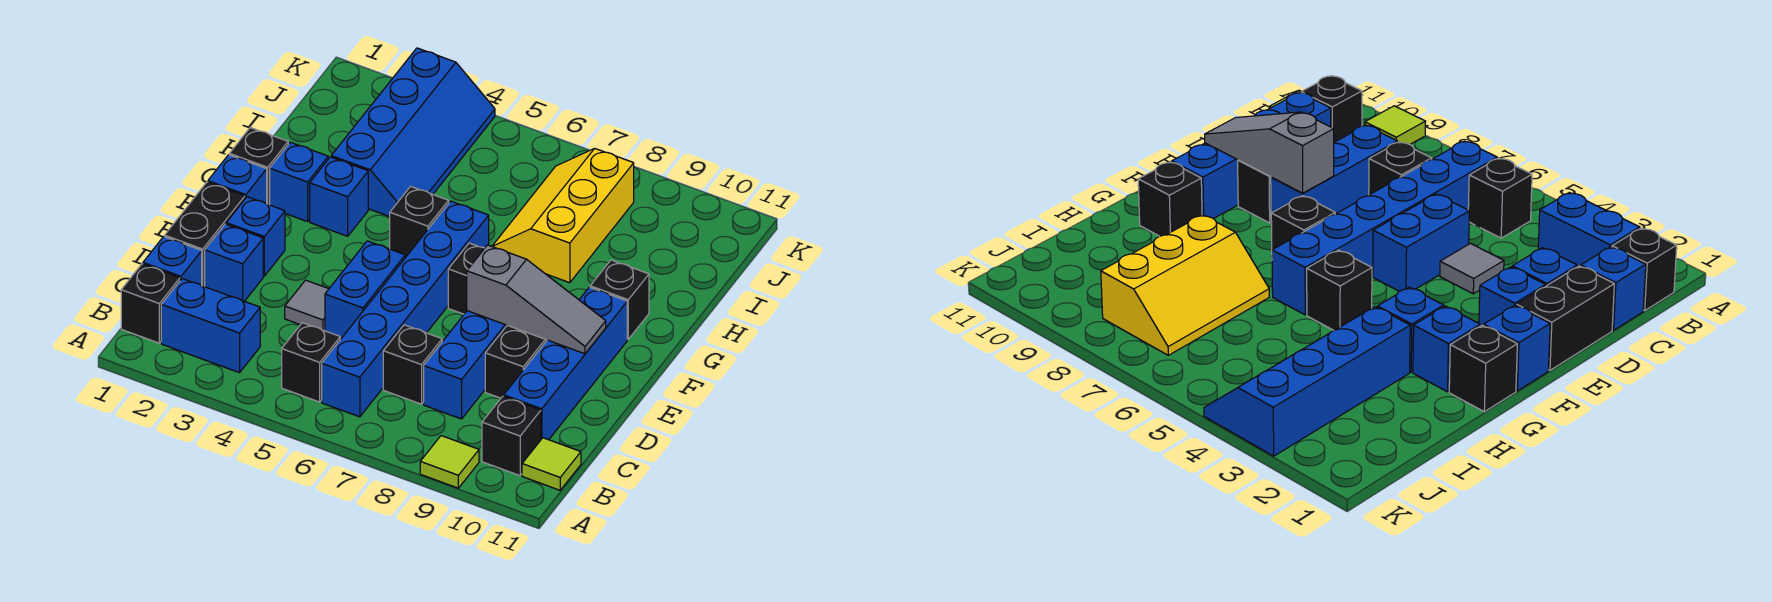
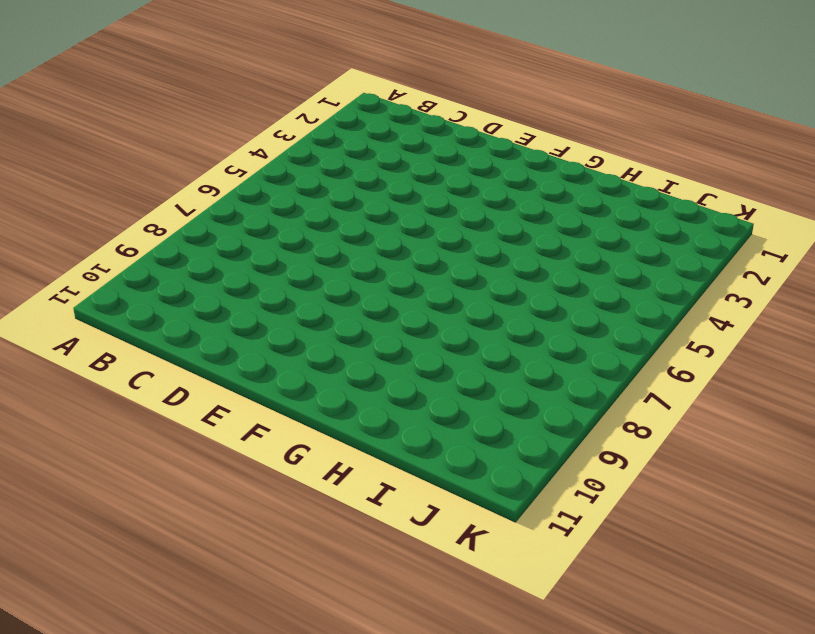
none -> lime 1x1 tile [420,436,479,488]
none -> black 1x1 brick [121,264,180,343]
none -> blue 1x2 brick [161,279,260,373]

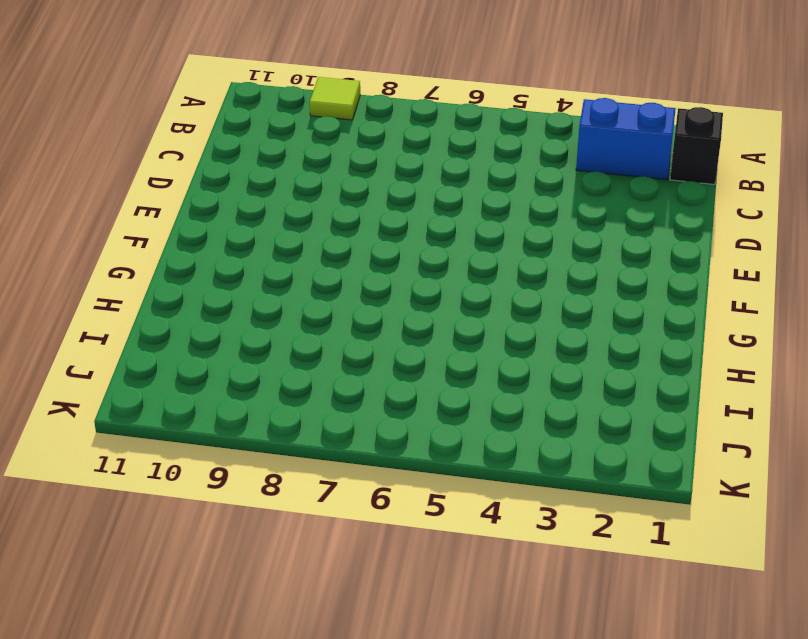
none -> black 1x1 brick [282,323,340,402]
none -> blue 1x6 brick [322,201,489,417]
none -> black 1x1 brick [482,396,541,476]

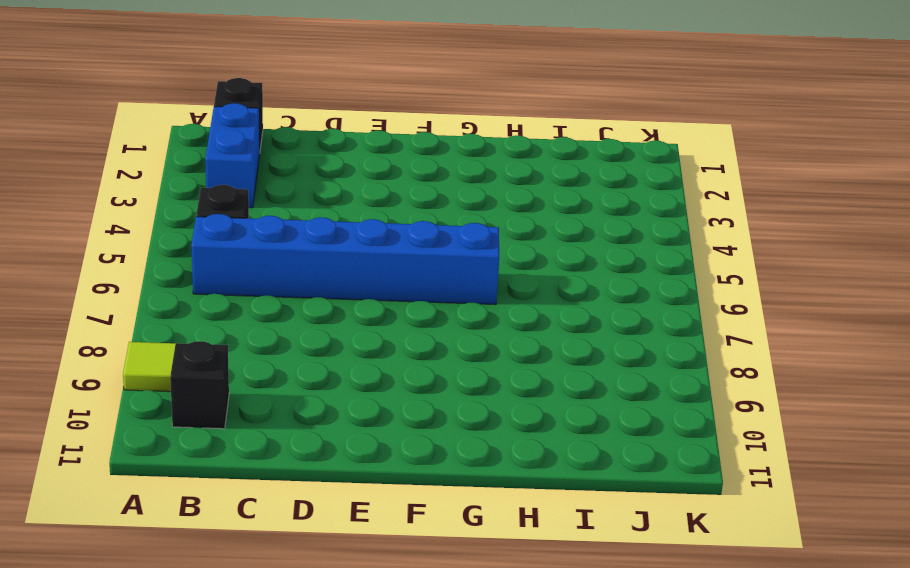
none -> lime 1x1 tile [522,438,581,490]
none -> blue 1x1 brick [143,237,202,286]
none -> black 1x1 brick [383,325,442,404]

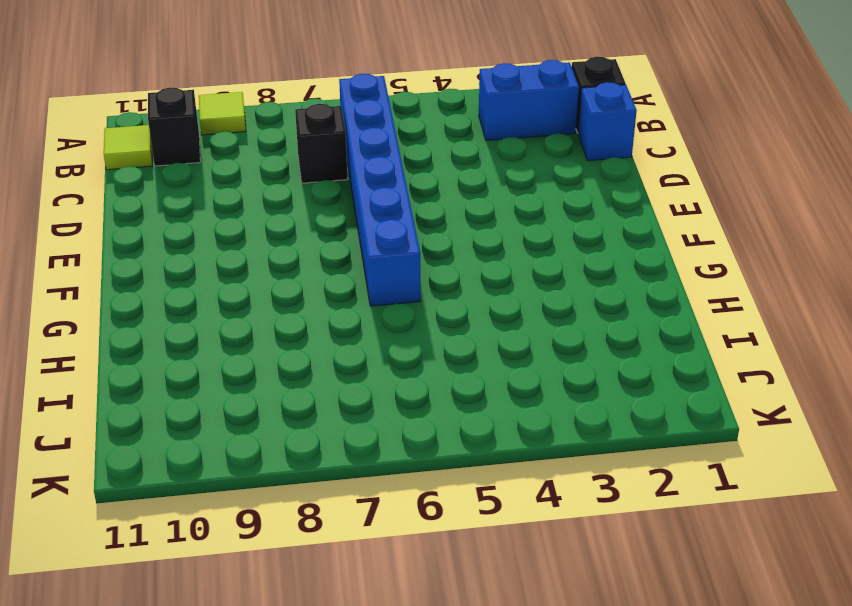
none -> black 1x1 brick [282,323,340,402]
none -> blue 1x3 brick [424,311,507,419]
none -> blue 1x4 brick [504,287,627,440]

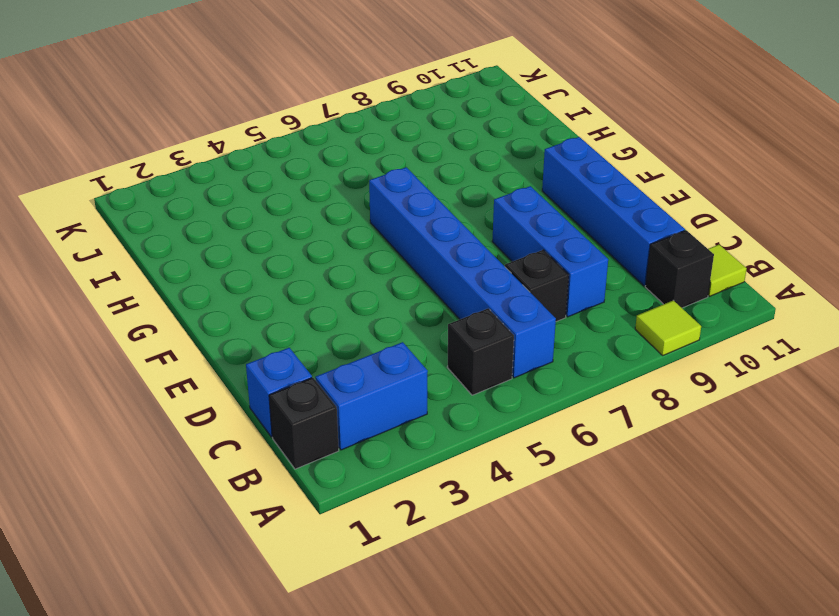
none -> black 1x2 brick [165,182,245,287]
none -> blue 1x1 brick [205,224,263,301]
none -> grey 1x1 tile [285,280,329,331]

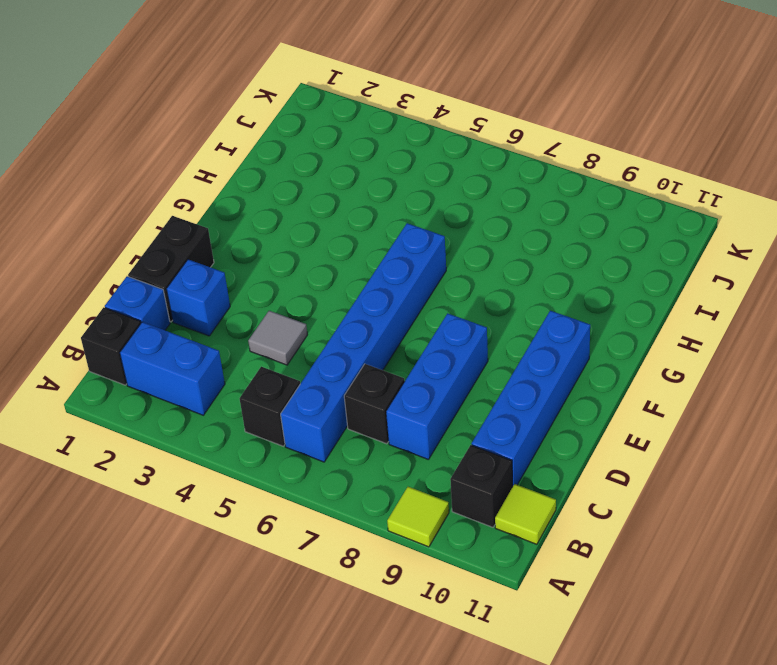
none -> blue 1x2 brick [325,241,405,339]
none -> black 1x2 brick [485,325,547,398]
none -> blue 1x1 brick [226,197,285,276]

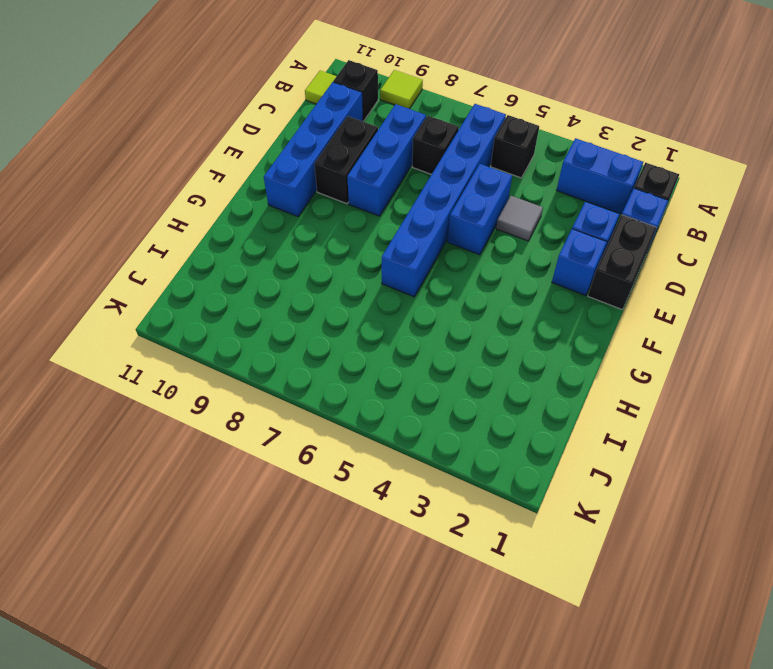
none -> blue 1x1 brick [208,155,267,204]
none -> black 1x1 brick [448,243,485,314]
none -> black 1x1 brick [229,128,288,205]

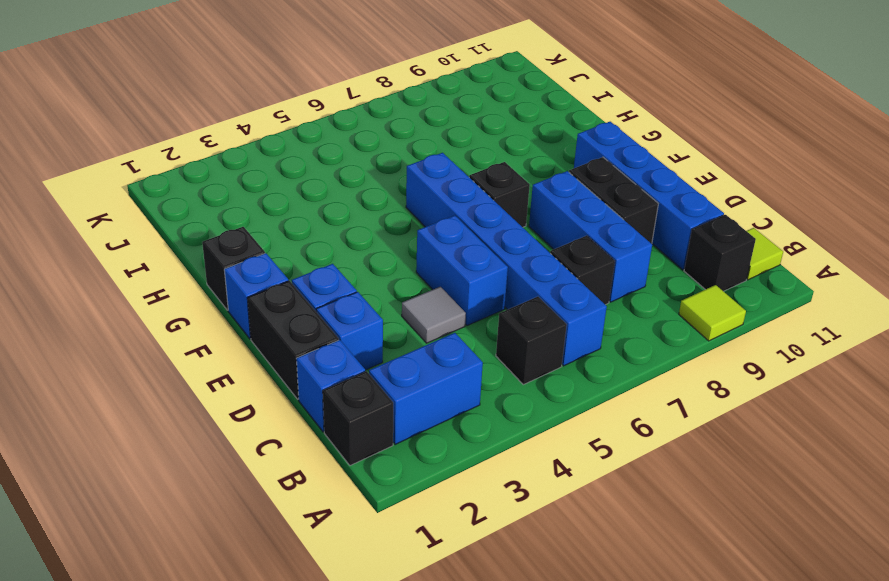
none -> blue 1x1 brick [270,142,328,222]
none -> blue 1x1 brick [310,157,368,236]
none -> black 1x1 brick [390,186,449,258]

